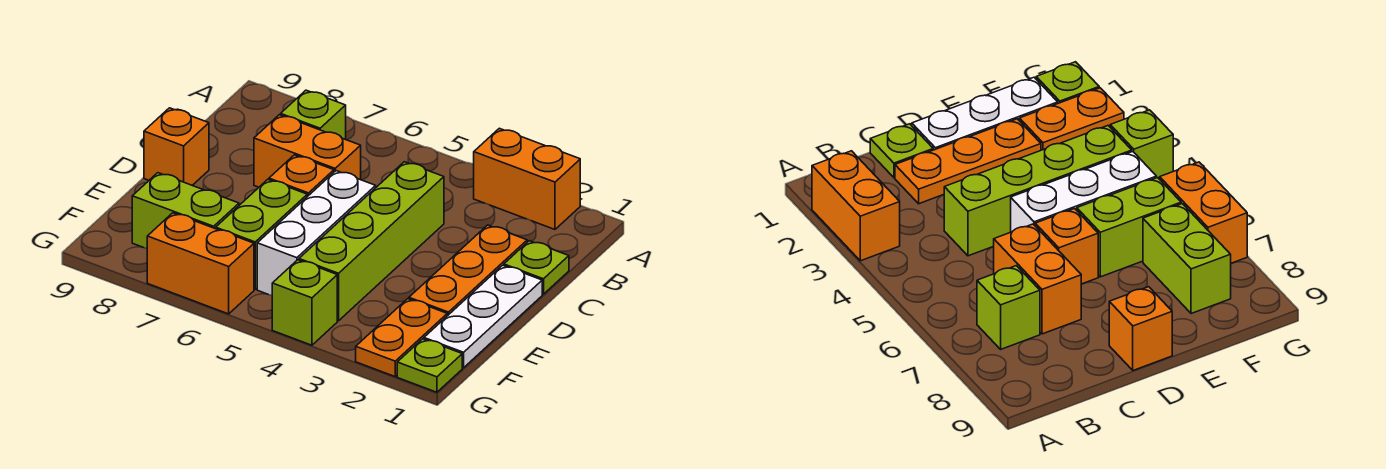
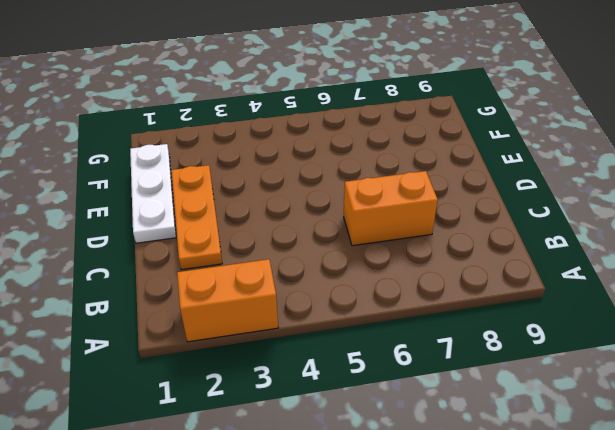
none -> lime 1x1 brick [281,90,346,139]
none -> lime 1x1 plate [504,241,569,294]
none -> lime 1x4 brick [299,162,444,321]

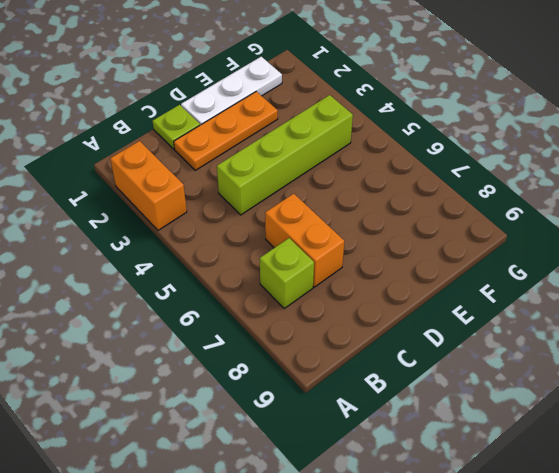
none -> white 1x3 brick [257,171,376,295]
none -> orange 1x1 brick [269,155,334,197]
none -> orange 1x1 brick [144,108,209,185]

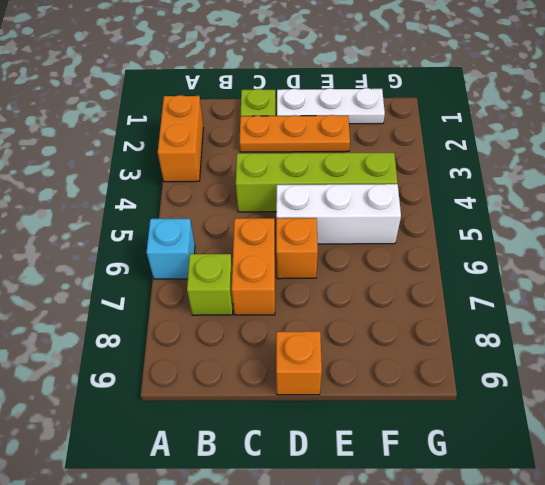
cyan 1x1 brick [147,219,195,279] -> none
none -> lime 1x2 brick [216,179,307,289]
none -> orange 1x2 plate [356,299,447,376]
none -> lime 1x2 brick [132,173,239,248]

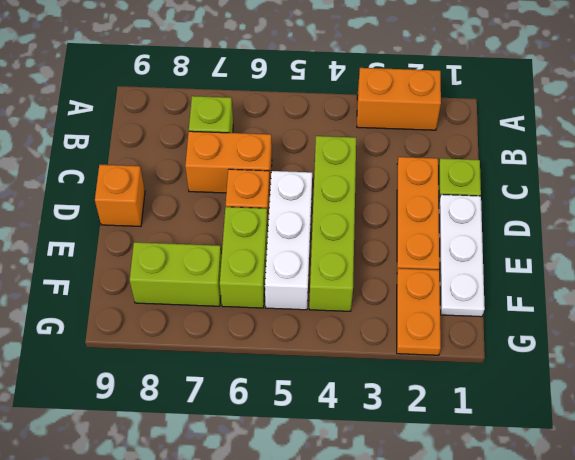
none -> lime 1x1 plate [397,339,462,392]
none -> lime 1x1 brick [272,260,337,345]
none -> orange 1x2 brick [147,213,254,314]

